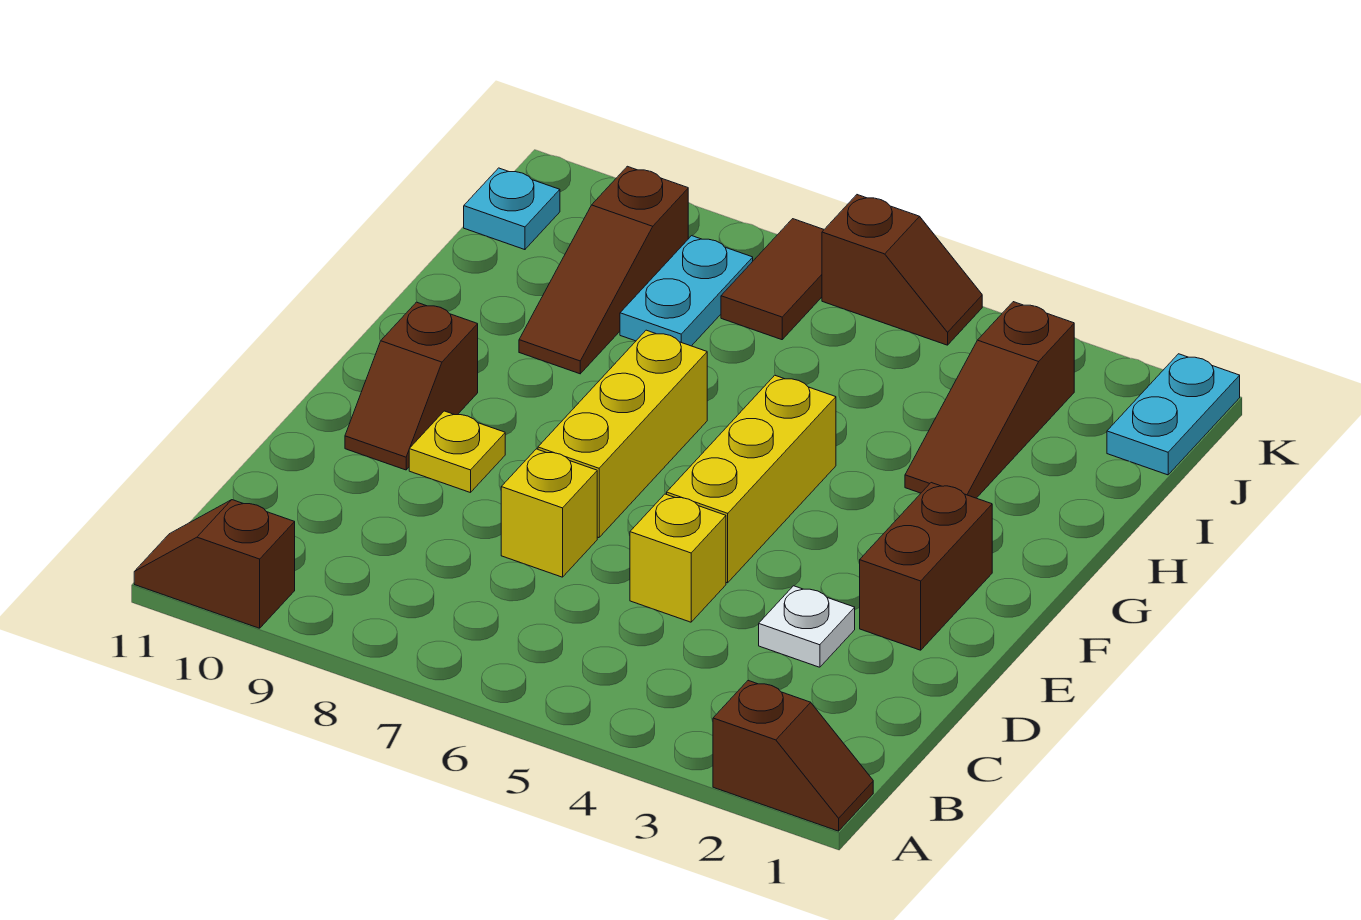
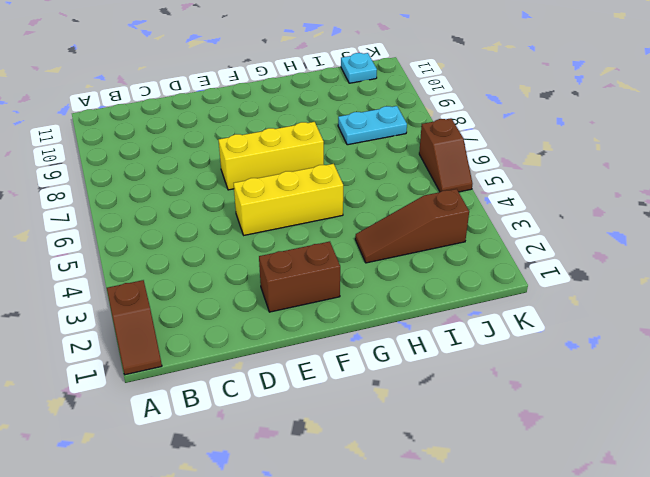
none -> brown 1x2 slope [134,500,295,628]
none -> white 1x1 plate [759,586,855,667]
none -> yellow 1x1 brick [630,494,726,622]

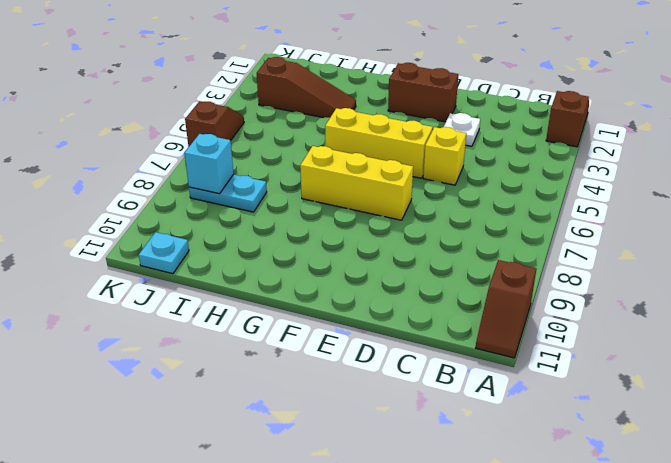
cyan 1x1 brick [185,134,234,194] -> none
none -> yellow 1x1 brick [501,449,597,577]
none -> yellow 1x1 plate [409,411,505,493]
none -> brown 1x2 slope [345,302,478,470]

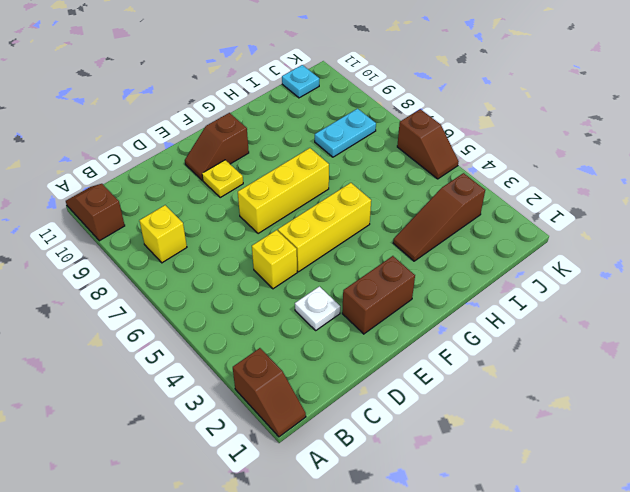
yellow 1x1 brick [139,205,187,263] -> yellow 1x1 brick moved to [501,449,597,577]
none -> brown 1x3 slope [519,166,688,374]
none -> cyan 1x2 plate [1107,354,1240,475]
none -> brown 1x2 tile [721,219,824,340]

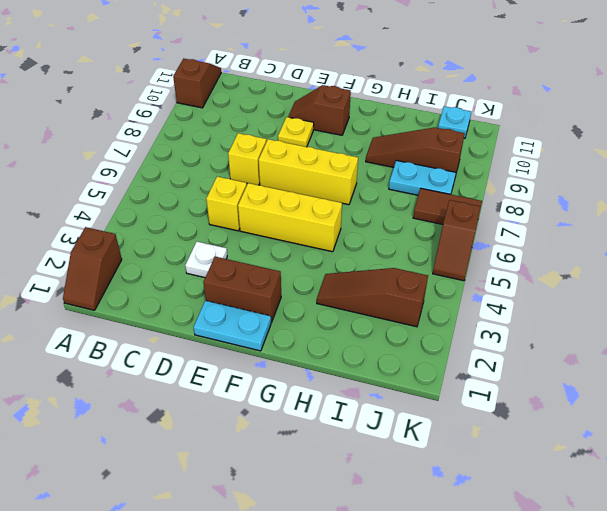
cyan 1x2 plate [194,301,271,351] -> cyan 1x2 plate moved to [1107,354,1240,475]

